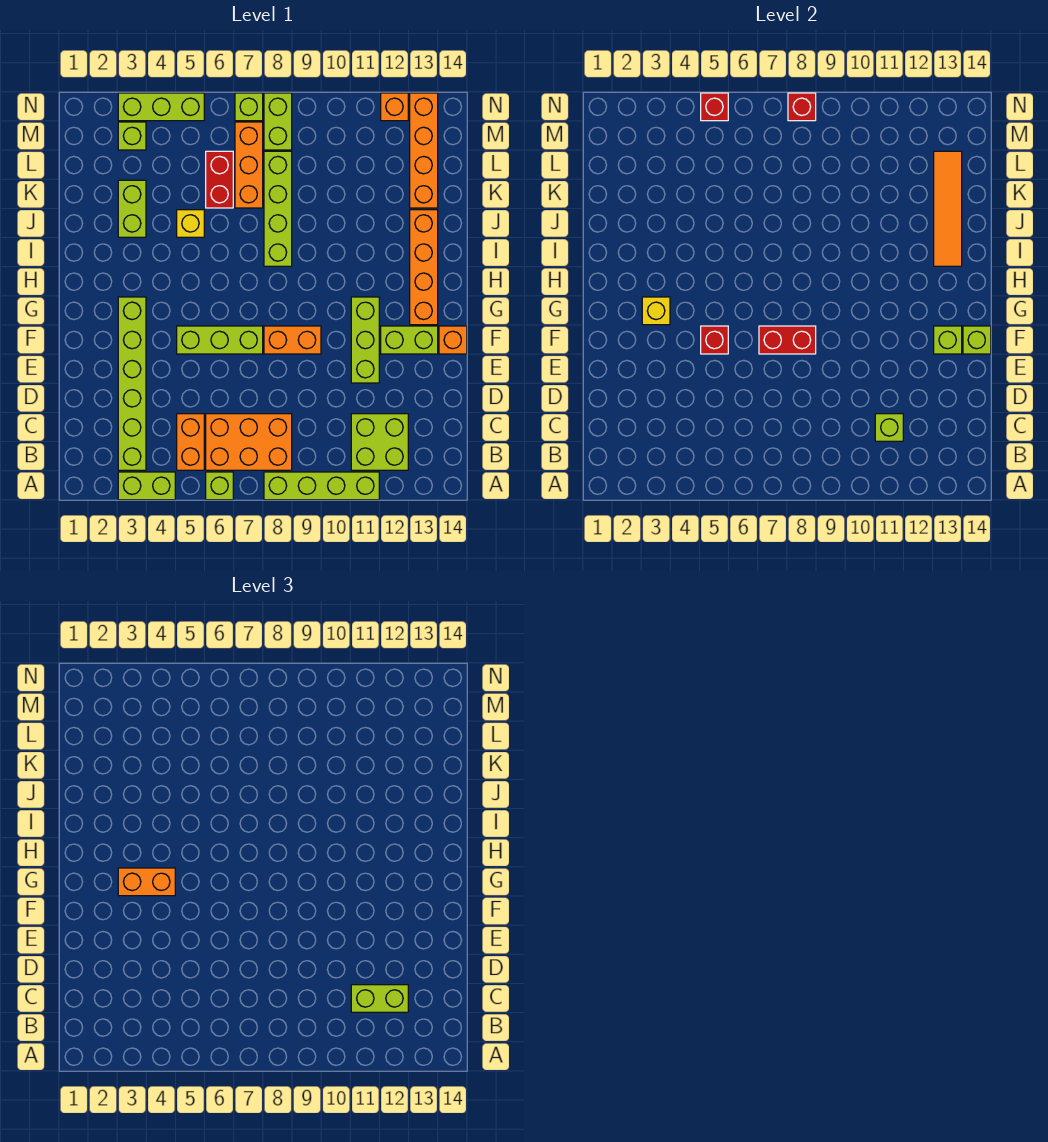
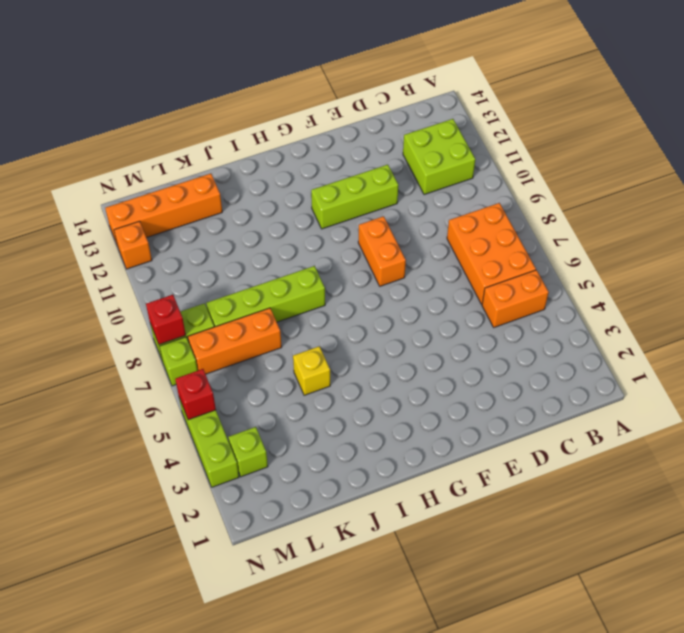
none -> lime 1x2 brick [118,472,175,500]
none -> lime 1x1 brick [206,472,233,500]
none -> lime 1x4 brick [264,472,379,500]
none -> lime 1x6 brick [118,297,146,470]

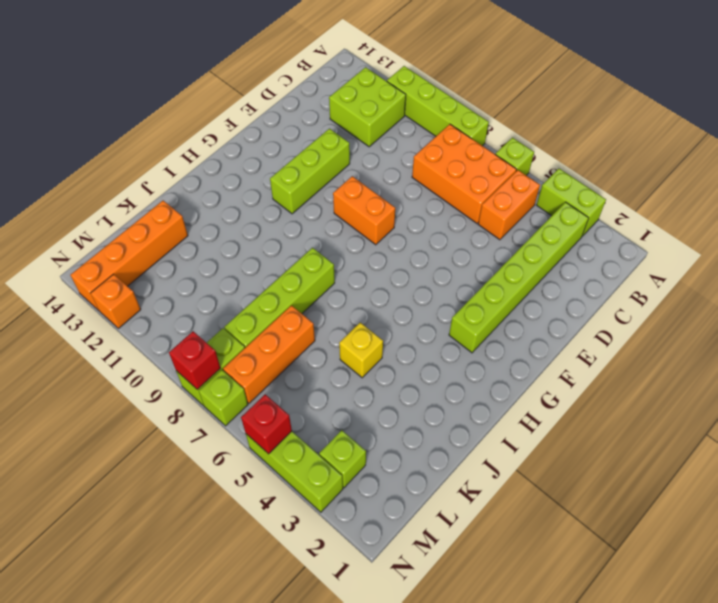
none -> lime 1x3 brick [177,326,263,354]
none -> lime 1x2 brick [381,326,438,354]
none -> orange 1x1 brick [439,326,467,354]
none -> orange 1x4 brick [410,210,438,325]

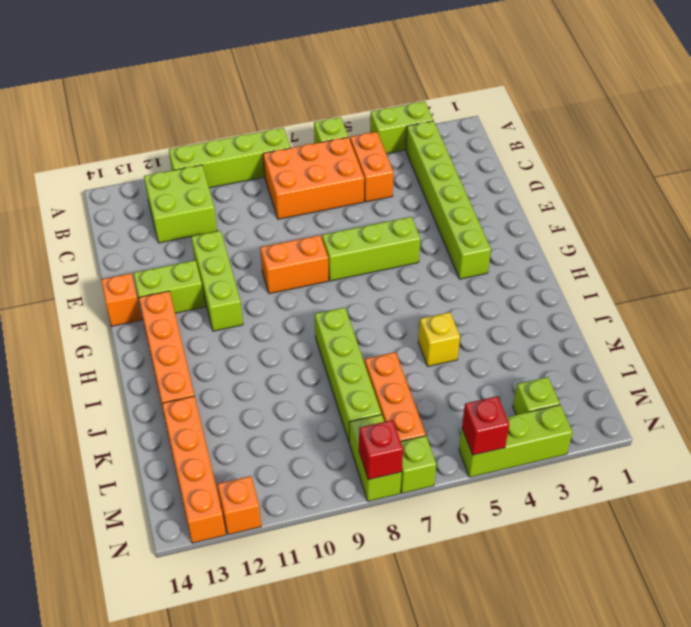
none -> lime 1x2 brick [118,180,146,237]
none -> red 1x2 brick [206,151,233,208]
none -> lime 1x1 brick [875,414,903,441]
none -> red 1x1 brick [701,326,728,354]

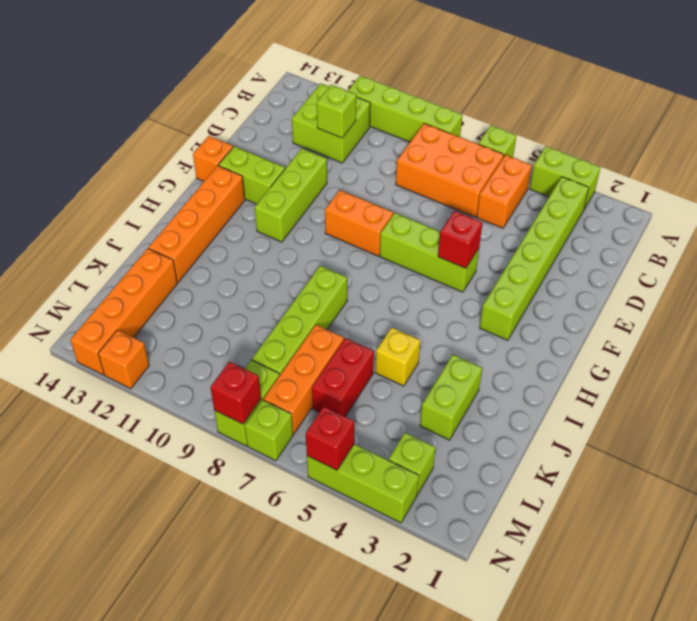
none -> red 1x2 brick [759,326,816,354]
none -> lime 1x1 brick [934,326,962,354]
none -> lime 1x1 brick [963,326,991,354]
none -> yellow 1x1 brick [642,297,670,325]

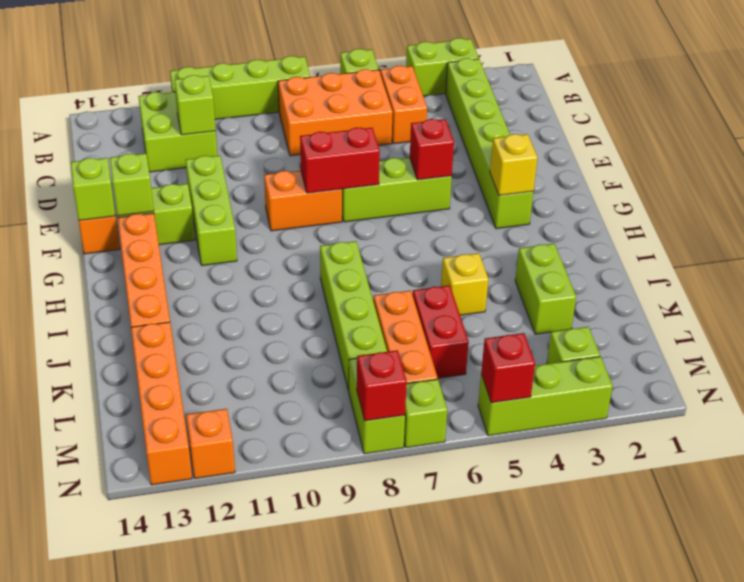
none -> orange 1x4 tile [934,151,962,266]
none -> lime 1x2 brick [351,985,408,1012]
none -> orange 1x2 brick [118,868,175,896]

